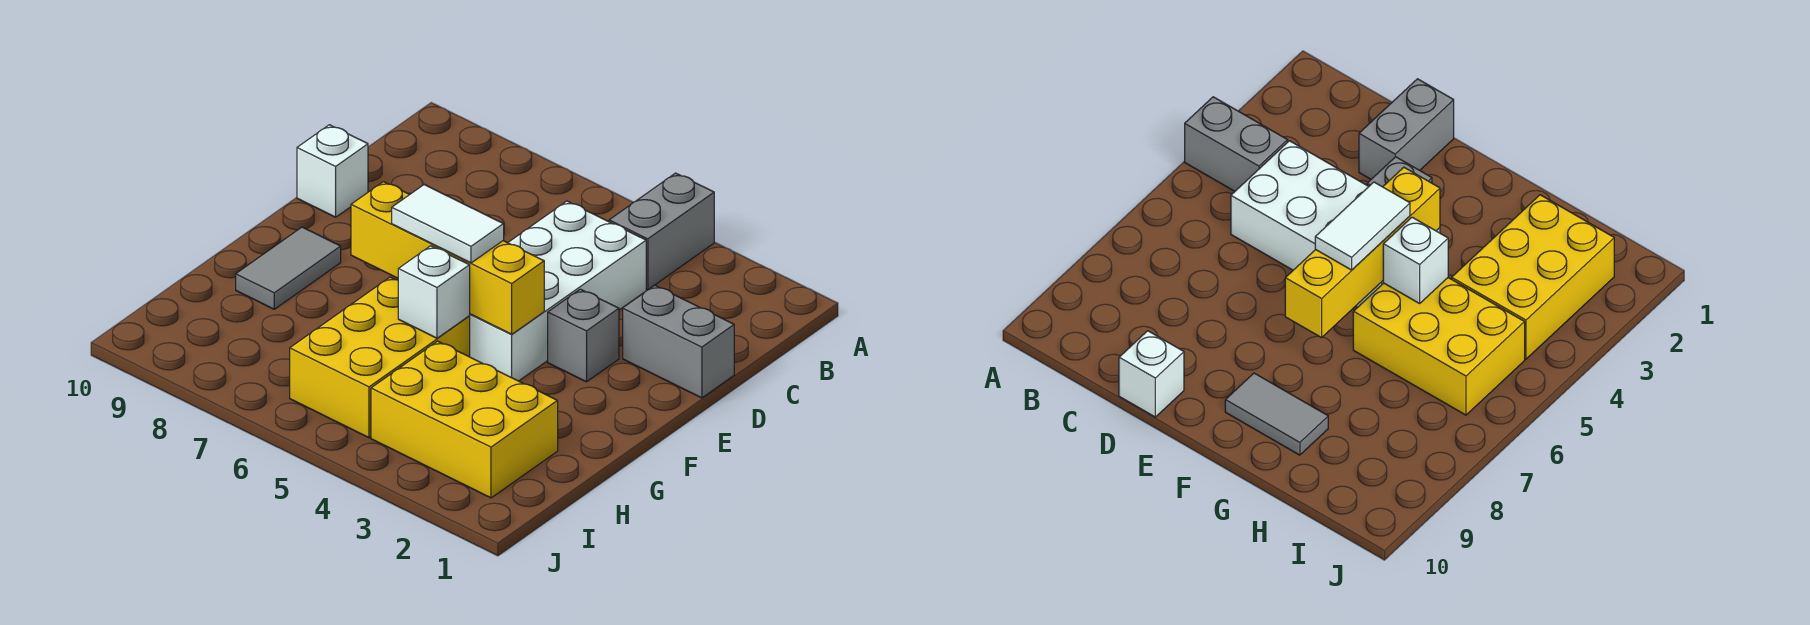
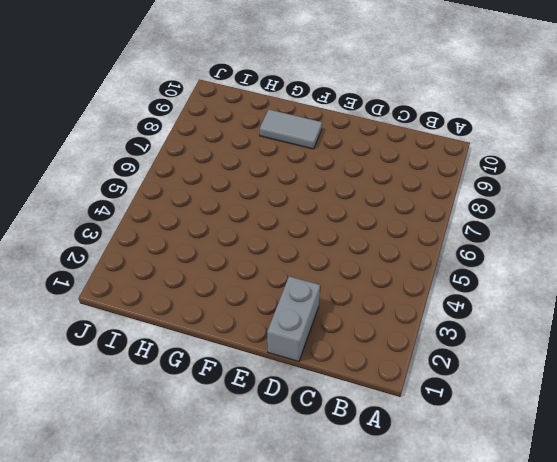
none -> grey 1x2 brick [609,173,714,290]
none -> white 2x4 brick [470,201,646,381]

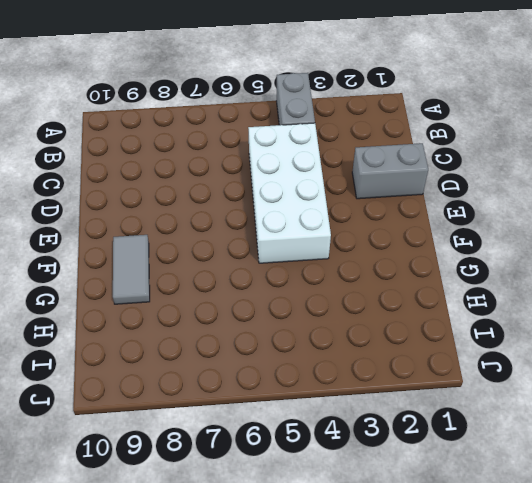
none -> white 1x1 brick [297,125,368,217]
none -> grey 1x1 brick [548,289,619,382]

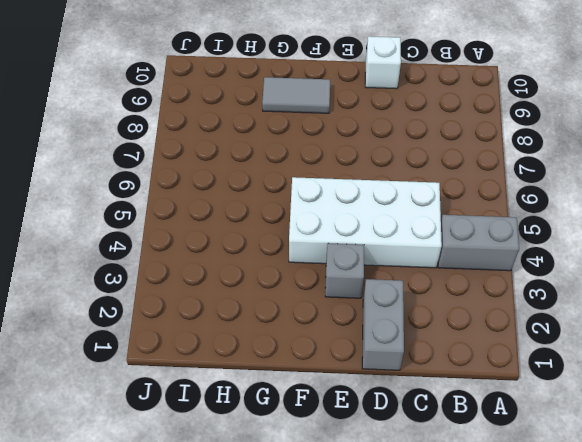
none -> yellow 2x3 brick [290,277,470,438]
none -> yellow 2x3 brick [371,341,558,498]

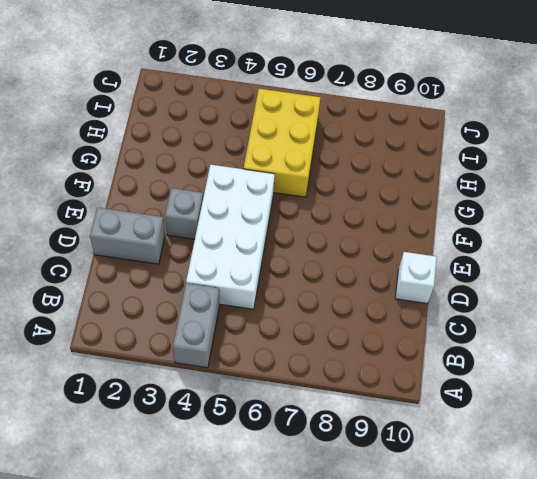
none -> grey 1x2 tile [236,227,341,309]
none -> yellow 2x3 brick [371,341,558,498]

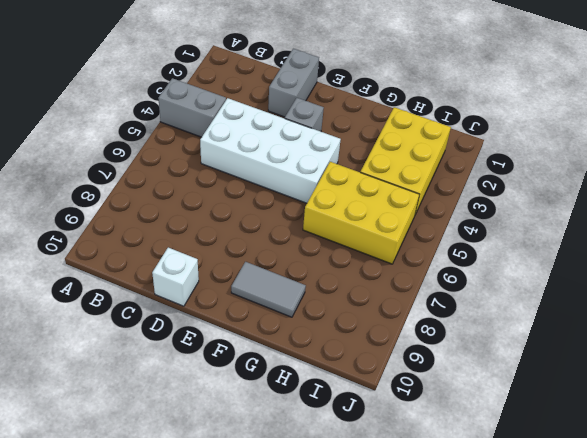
none -> yellow 1x4 brick [351,182,544,334]
none -> white 1x1 brick [398,246,470,338]

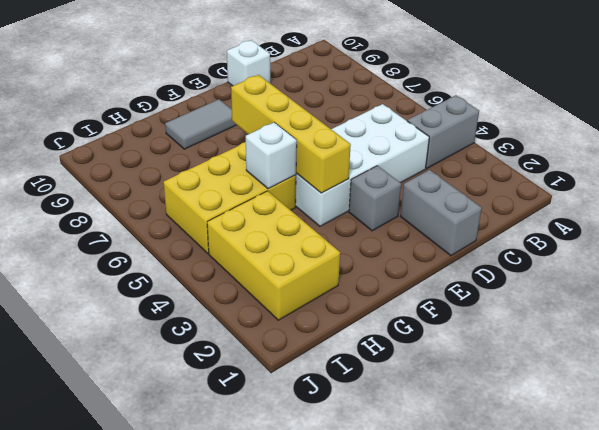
none -> white 1x2 tile [392,185,504,263]

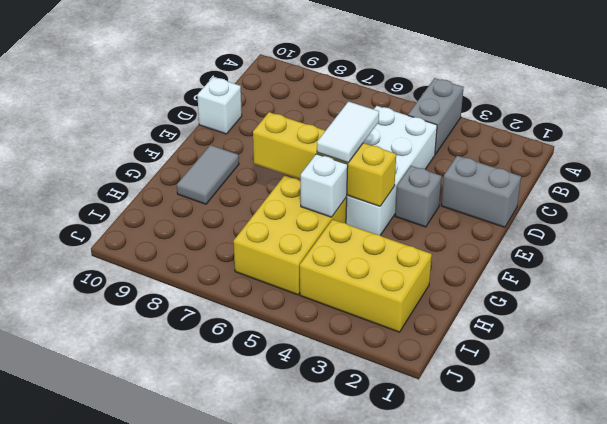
white 1x2 tile [317,102,379,163] -> white 1x2 tile turned to [392,185,504,263]

